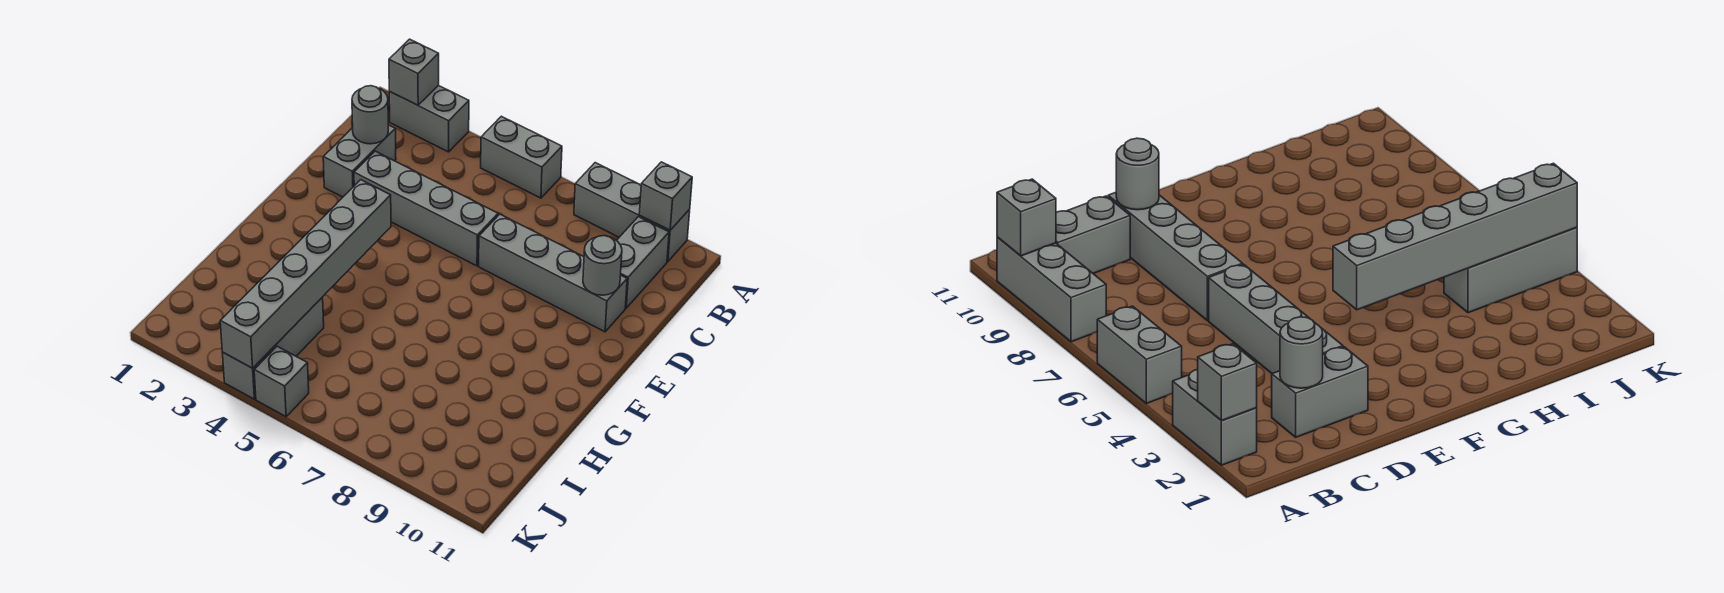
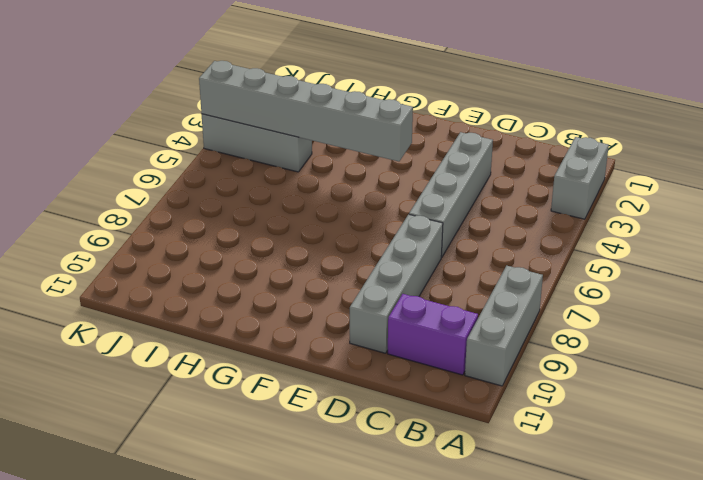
purple 1x2 brick [388,294,478,375] -> grey 1x2 brick [616,217,669,308]
none -> grey 1x2 brick [481,116,562,198]
none -> grey 1x2 brick [323,125,396,197]
none -> grey 1x1 brick [254,346,309,417]

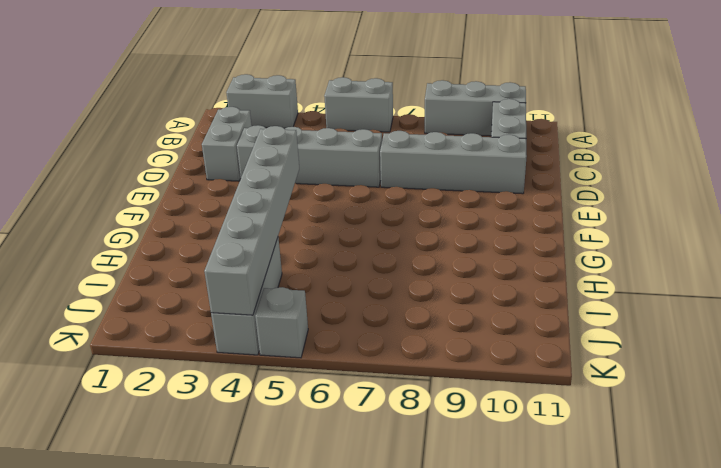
none -> grey 1x1 brick [389,39,439,105]
none -> grey 1x1 brick [639,162,692,230]
none -> grey 1x1 round brick [352,86,388,144]

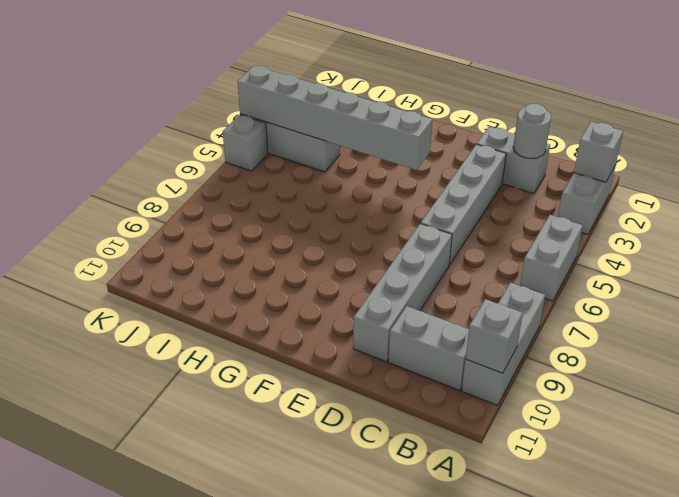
none -> grey 1x1 round brick [583,236,622,295]

